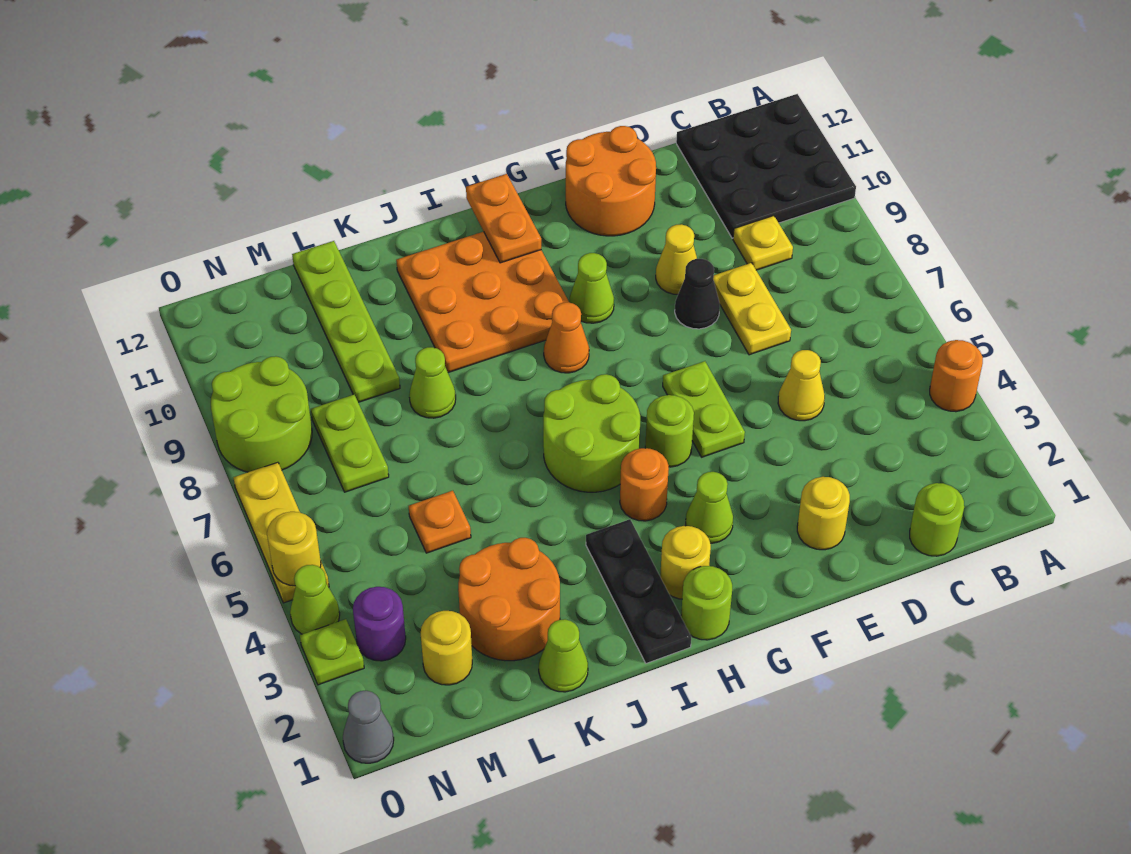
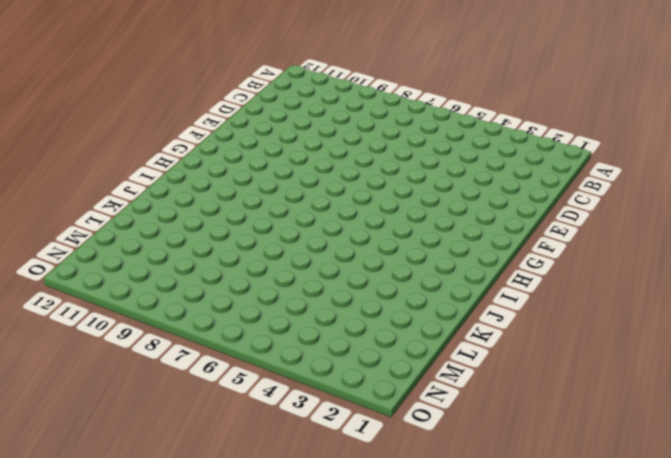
none -> orange 1x1 round brick [930,340,983,412]
none -> black 3x3 plate [676,94,856,238]
none -> lime 1x1 round brick [910,483,964,556]
none -> yellow 1x1 plate [733,216,793,270]

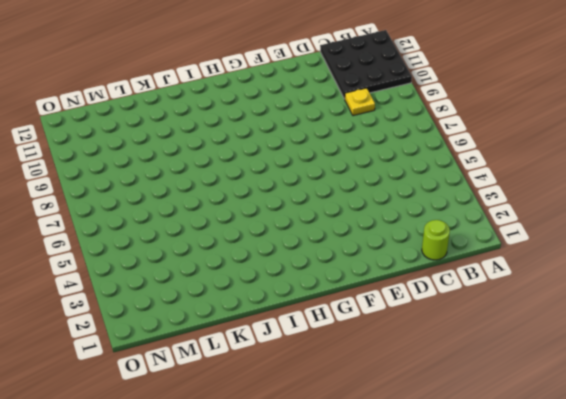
none -> orange 1x1 round brick [930,340,983,412]
none -> yellow 1x1 cone [778,350,825,421]
none -> yellow 1x2 plate [713,263,791,355]
none -> yellow 1x1 round brick [797,477,850,550]

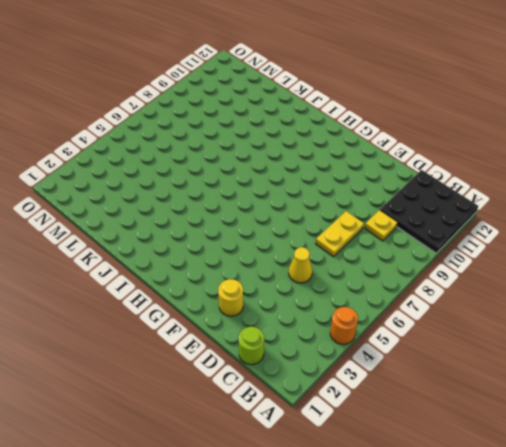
none -> black 1x1 cone [675,259,720,329]
none -> yellow 1x1 cone [656,224,697,294]
none -> orange 2x2 round brick [566,126,656,236]
none -> lime 1x2 plate [663,361,745,457]

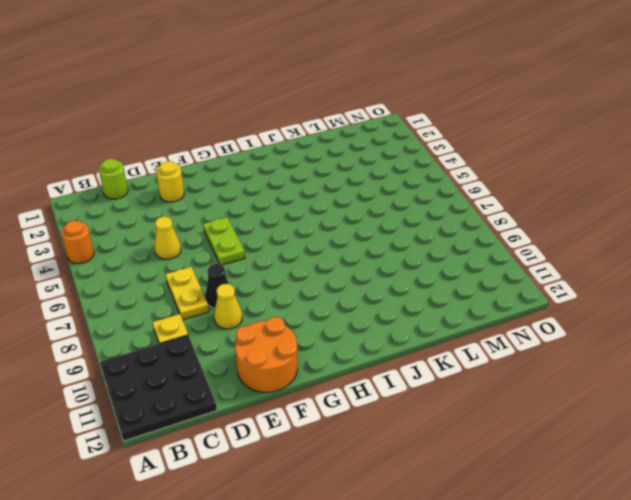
none -> lime 1x1 cone [686,472,733,543]
none -> lime 1x1 round brick [645,395,694,467]
none -> lime 1x1 cone [569,253,614,323]
none -> lime 1x1 round brick [681,566,732,640]

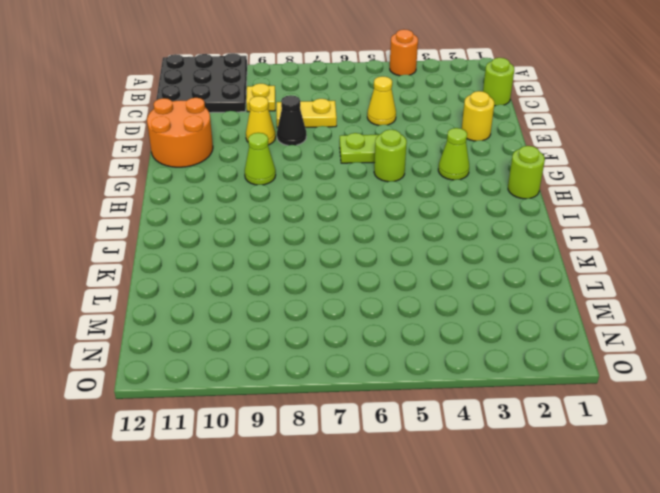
none -> yellow 1x1 round brick [660,526,711,599]
none -> orange 1x1 round brick [620,448,669,521]
none -> lime 2x2 round brick [543,374,640,492]
none -> orange 1x1 cone [544,302,589,373]

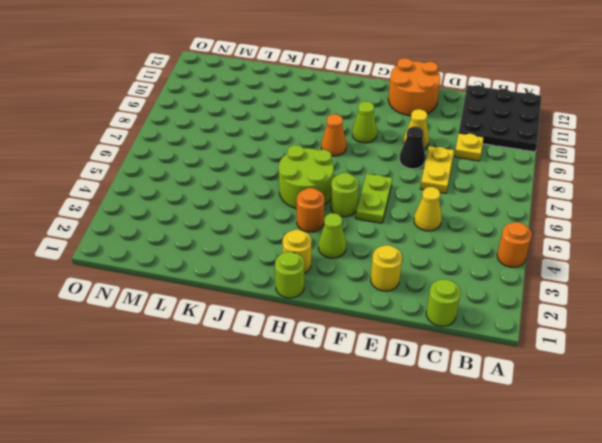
none -> orange 3x3 plate [396,232,569,373]
none -> black 1x3 plate [586,519,691,663]
none -> lime 1x1 cone [539,619,588,692]
none -> orange 2x2 round brick [458,538,560,661]

